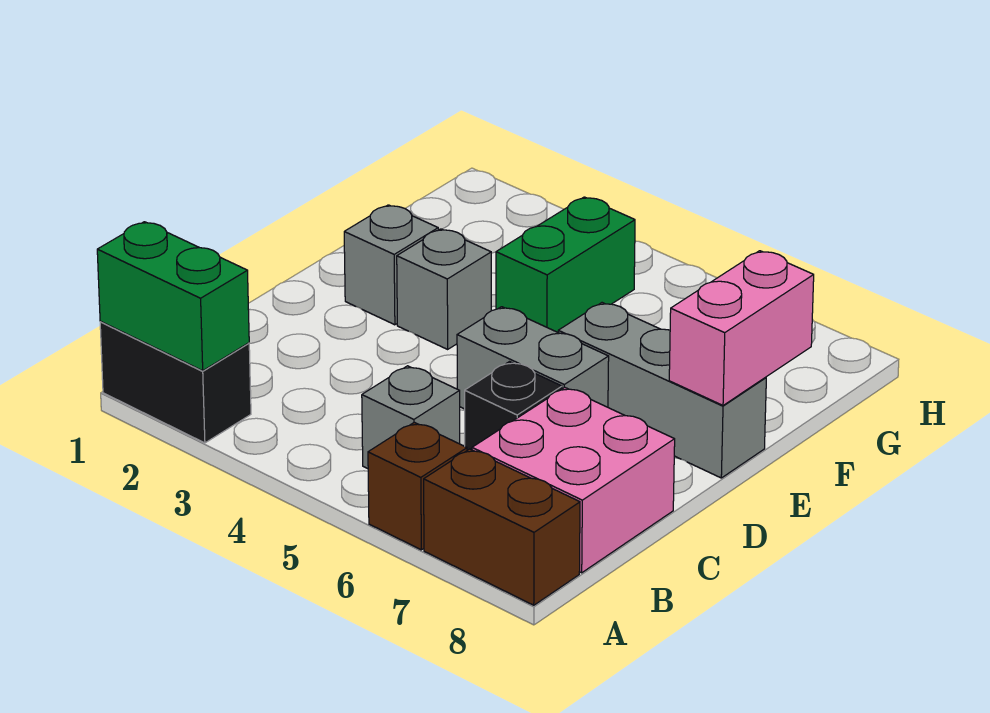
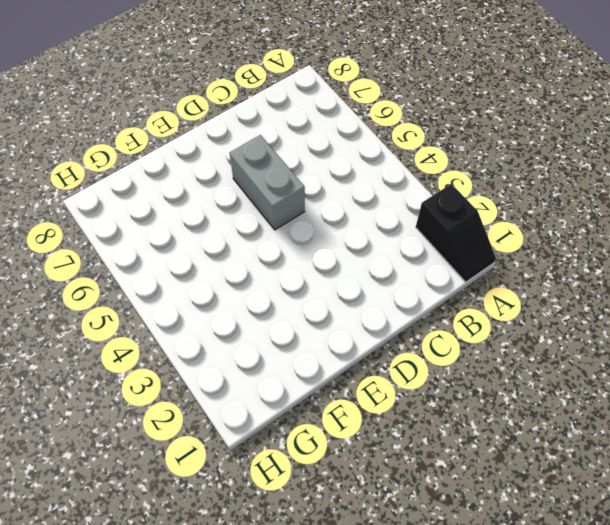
black 1x2 slope [416,184,496,282] -> black 1x2 brick [100,322,251,443]
none -> brown 1x1 brick [368,422,467,550]
none -> brown 1x2 brick [424,449,580,605]
none -> grey 1x1 brick [362,366,460,469]

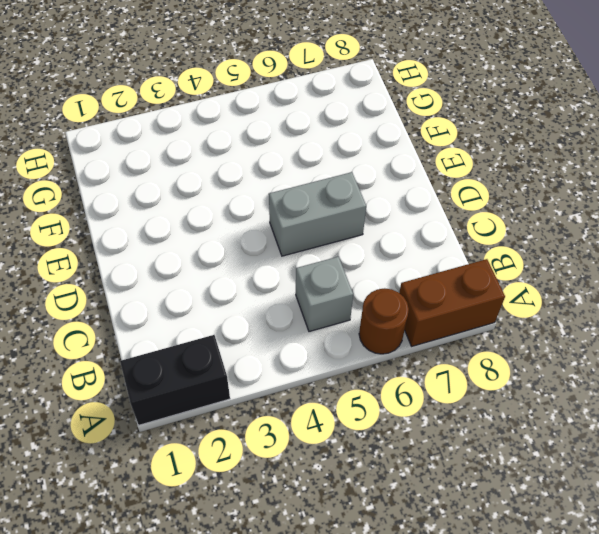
brown 1x1 round brick [359,288,409,354] -> brown 1x1 brick [368,422,467,550]
none -> pink 2x2 brick [472,387,675,573]
none -> black 1x1 brick [465,362,562,450]
none -> grey 1x1 brick [344,205,438,325]

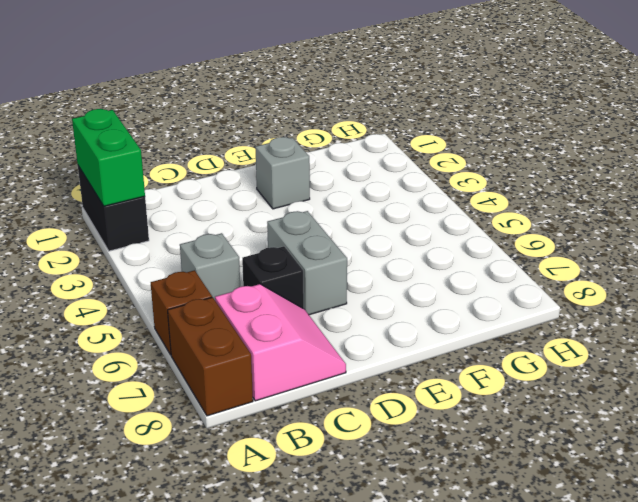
pink 2x2 slope [215,284,346,401] -> pink 2x2 brick [472,387,675,573]
none -> grey 1x1 brick [397,229,491,349]
none -> grey 1x3 brick [558,303,766,478]
none -> green 1x2 brick [496,197,635,332]

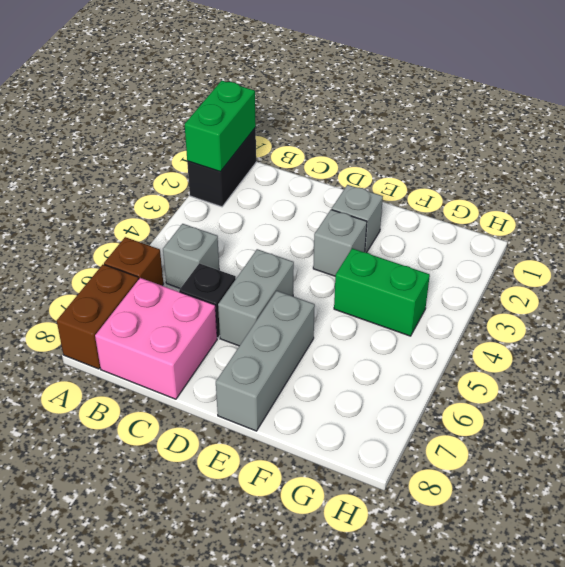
none -> pink 1x2 brick [669,251,814,405]

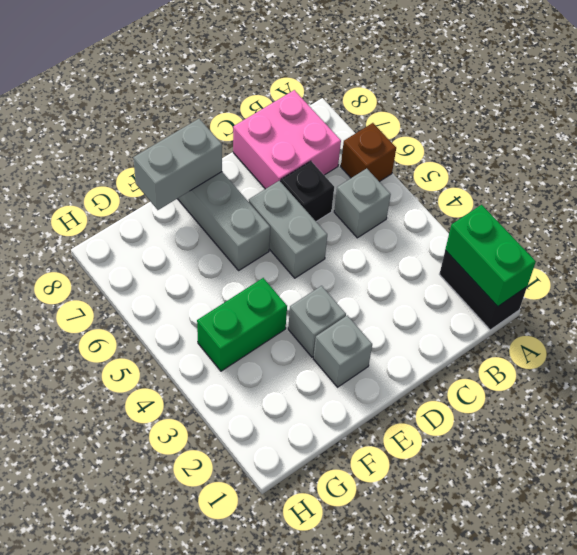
grey 1x2 brick [133,119,222,210] -> pink 1x2 brick [669,251,814,405]
none -> brown 1x2 brick [424,449,580,605]

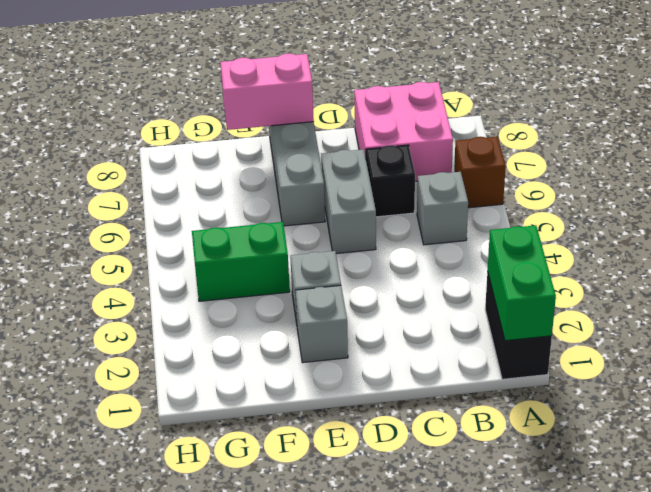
none -> brown 1x2 brick [424,449,580,605]

